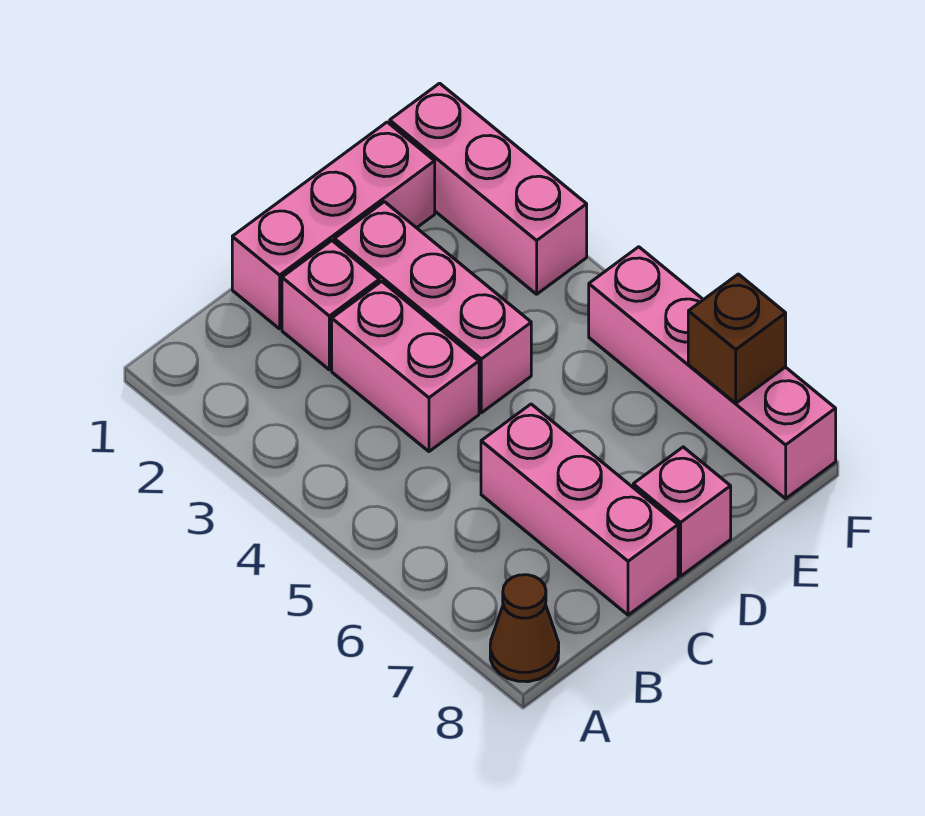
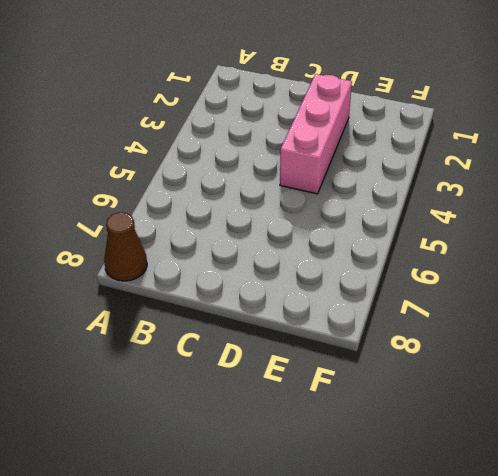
none -> pink 1x3 brick [232,122,435,329]
none -> pink 1x1 brick [282,241,379,370]

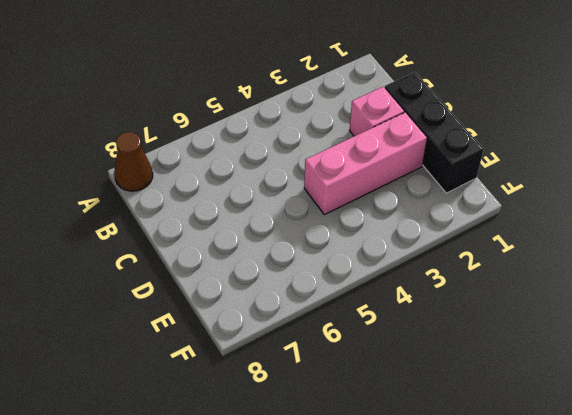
black 1x3 brick [385,72,484,193] -> pink 1x3 brick [232,122,435,329]
none -> pink 1x2 brick [332,281,479,451]
none -> pink 1x3 brick [481,404,678,615]

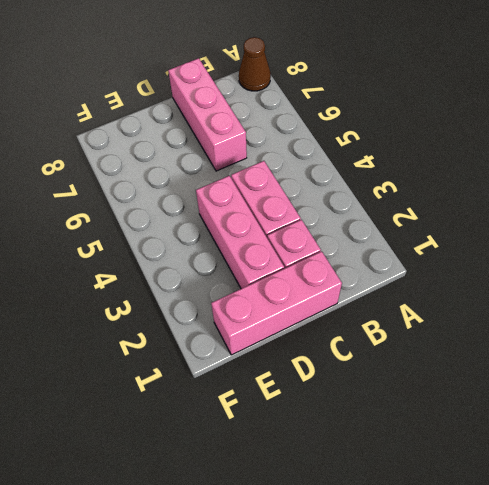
none -> pink 1x1 brick [633,447,731,576]
none -> pink 1x3 brick [390,83,587,294]

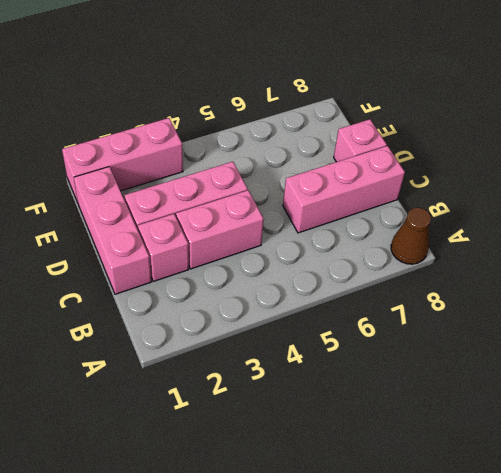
none -> pink 1x4 brick [589,247,836,499]
none -> brown 1x1 brick [688,274,786,403]

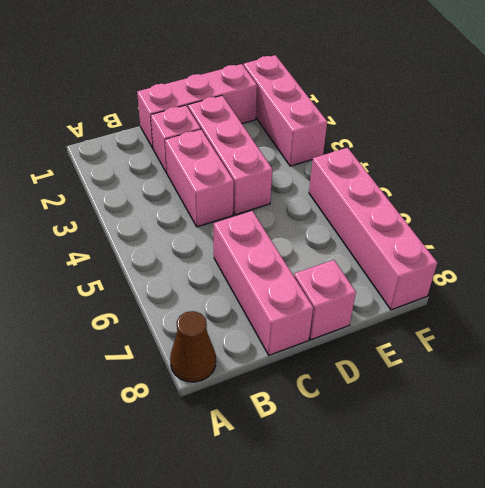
none -> brown 1x1 brick [688,274,786,403]

